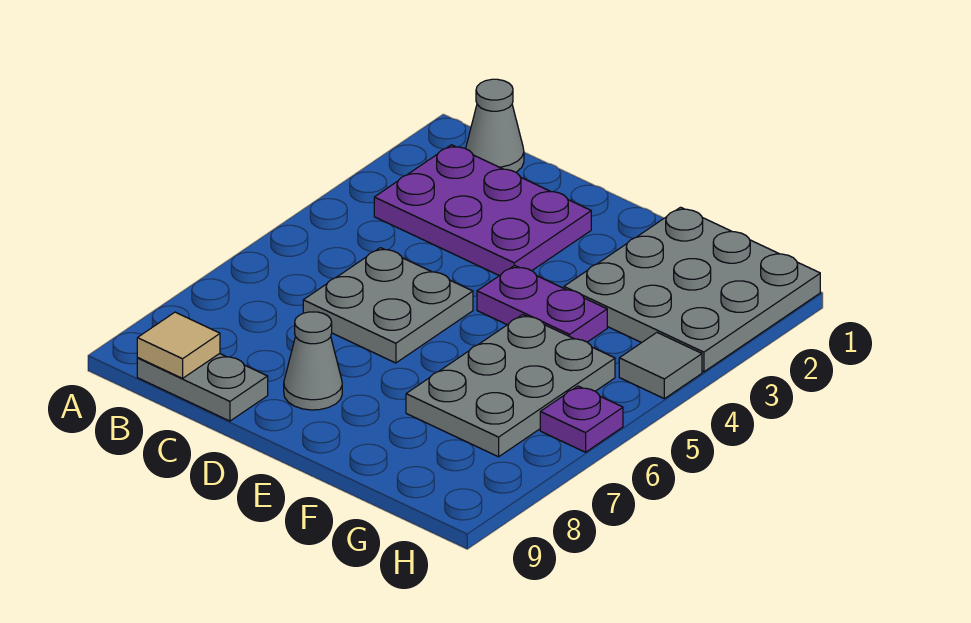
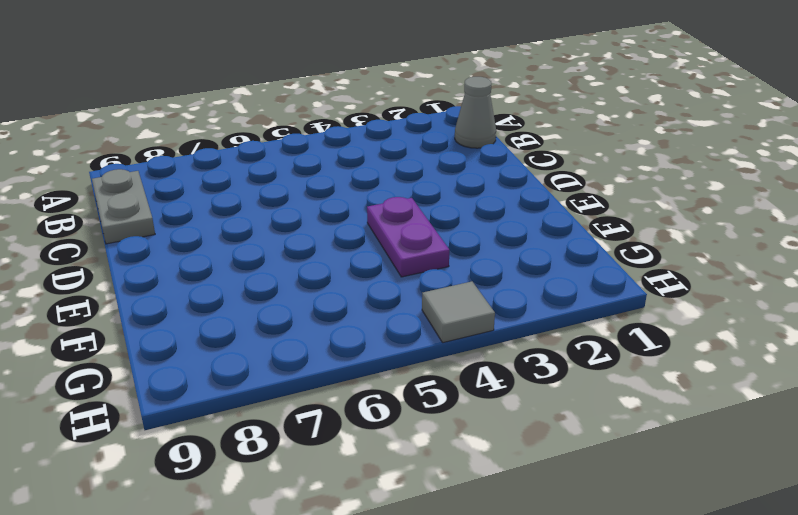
none -> purple 2x3 plate [374,145,591,276]
none -> grey 2x2 plate [303,248,473,363]

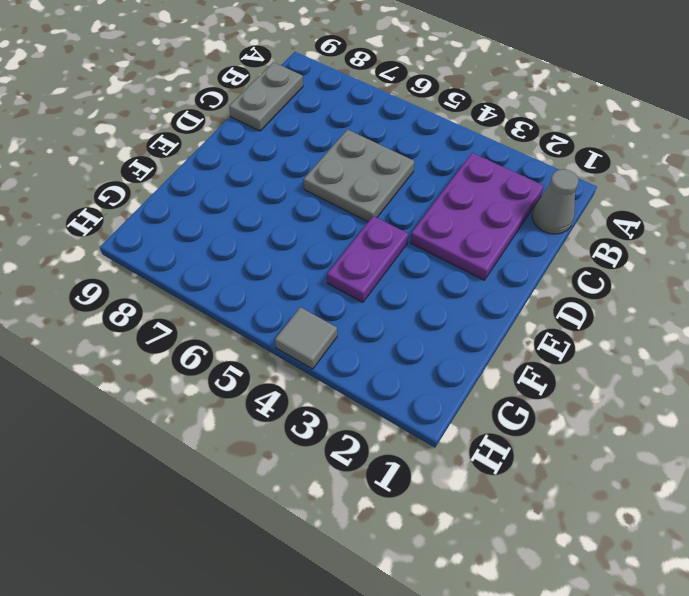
none -> grey 1x1 cone [284,312,342,410]
none -> grey 3x3 plate [564,207,820,372]

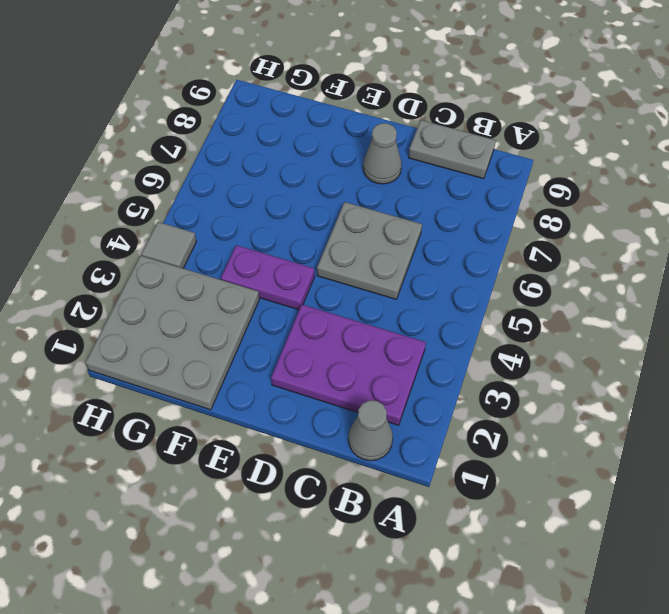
none -> grey 2x3 plate [406,315,615,457]
none -> purple 1x1 plate [540,386,623,452]

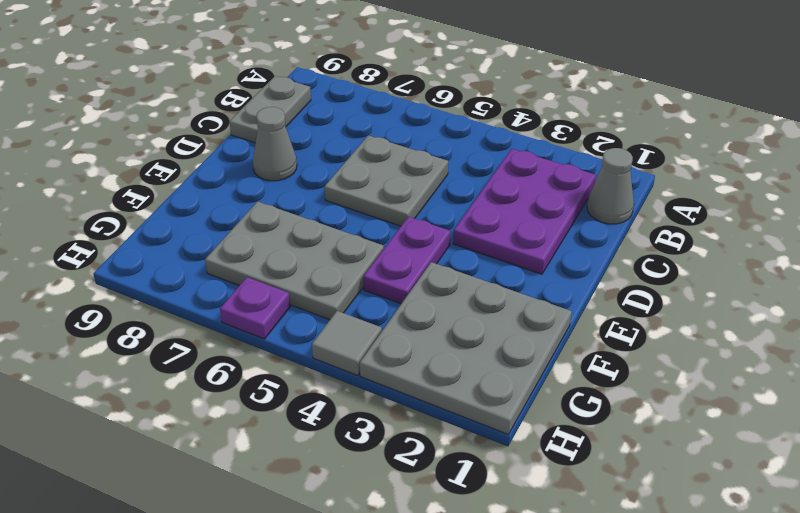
none -> tan 1x1 tile [137,312,220,378]

